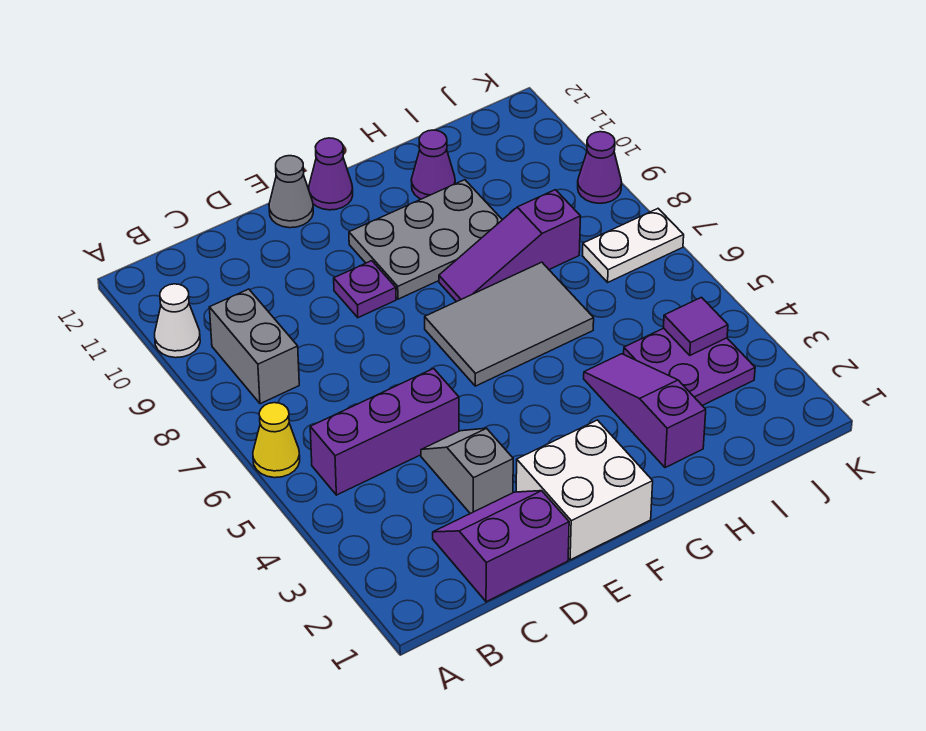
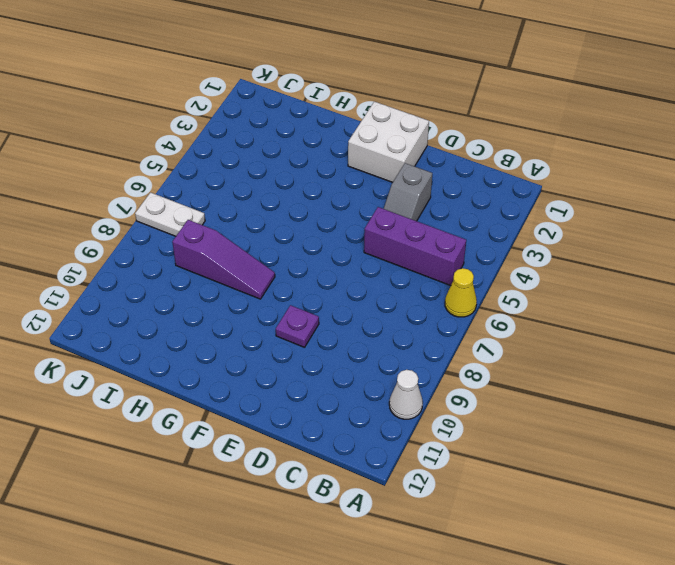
none -> grey 1x2 brick [209,289,299,404]
none -> purple 2x2 slope [433,491,569,602]
none -> grey 1x1 cone [269,156,313,228]

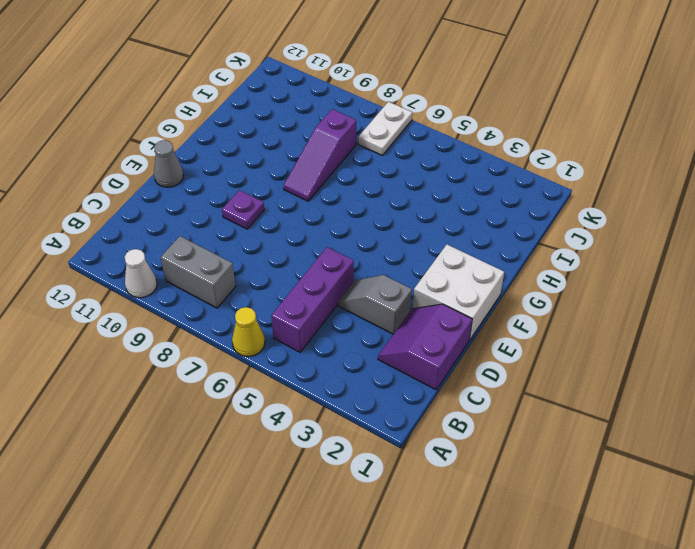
none -> grey 2x3 tile [425,262,594,386]
none -> grey 2x3 plate [349,180,502,299]
none -> purple 1x1 cone [309,138,353,210]

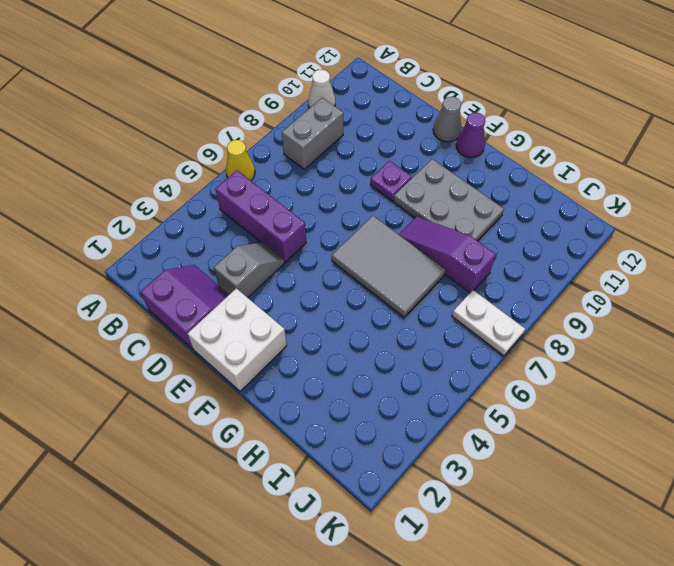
none -> purple 1x3 slope [584,354,706,468]
none -> purple 1x1 cone [411,130,455,199]
none -> purple 2x2 plate [624,328,755,405]

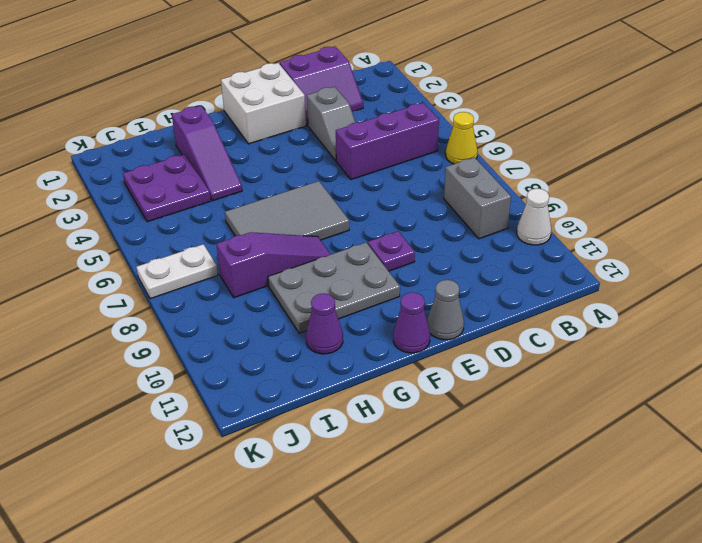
none -> purple 1x1 cone [578,132,622,203]
none -> purple 1x1 tile [664,297,728,355]

